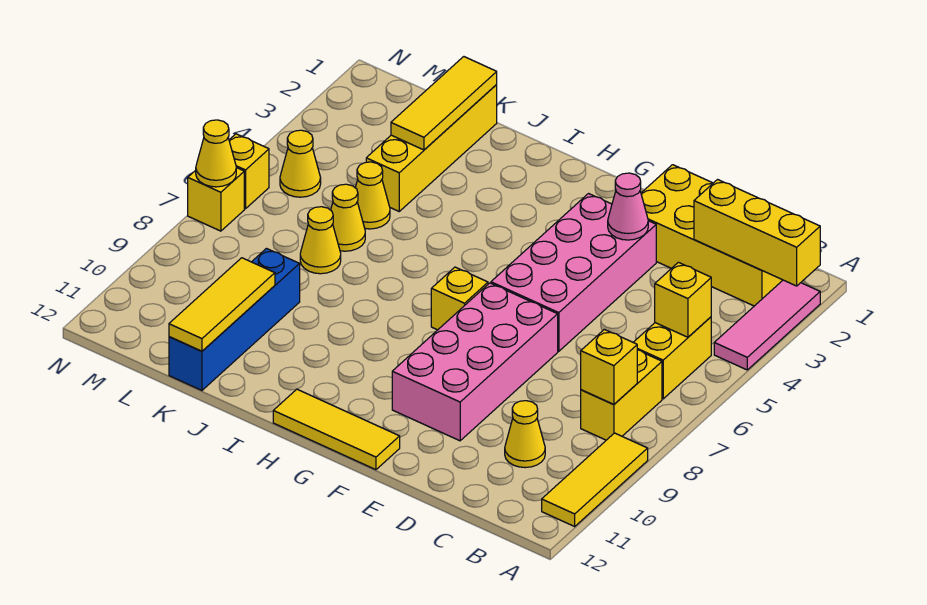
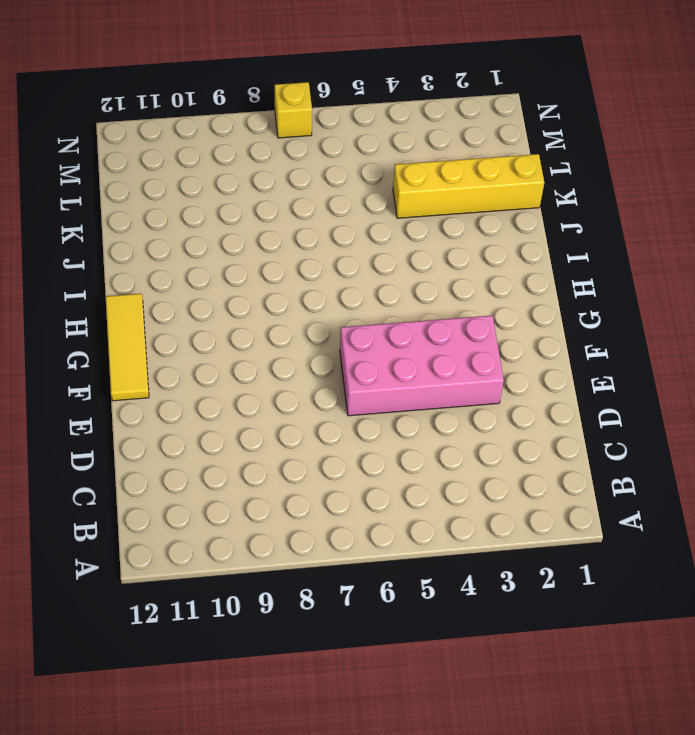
none -> pink 1x3 tile [714,280,820,370]
none -> yellow 1x3 tile [542,433,648,526]
none -> yellow 2x4 brick [641,165,783,306]

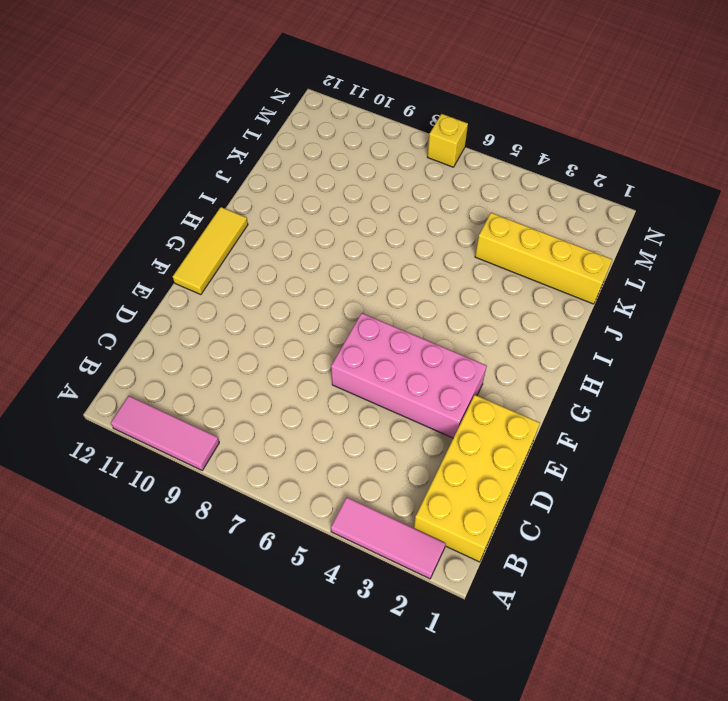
pink 1x3 tile [111,396,219,470] -> yellow 1x3 tile [542,433,648,526]
none -> yellow 1x2 brick [633,317,711,399]
none -> yellow 1x2 brick [581,350,662,440]
none -> yellow 1x1 cone [505,401,545,468]

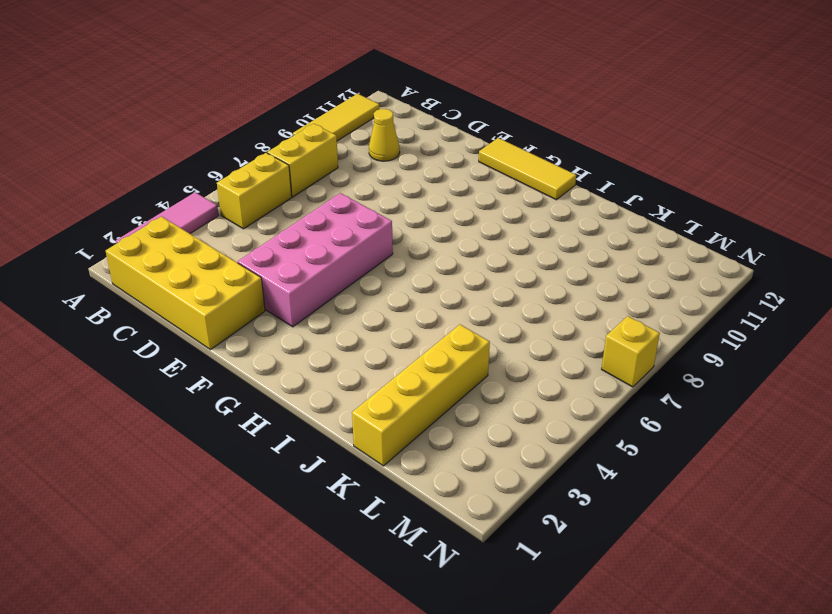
none -> pink 2x4 brick [392,283,558,441]
none -> yellow 1x1 brick [431,267,488,330]
none -> yellow 1x1 cone [355,162,390,229]

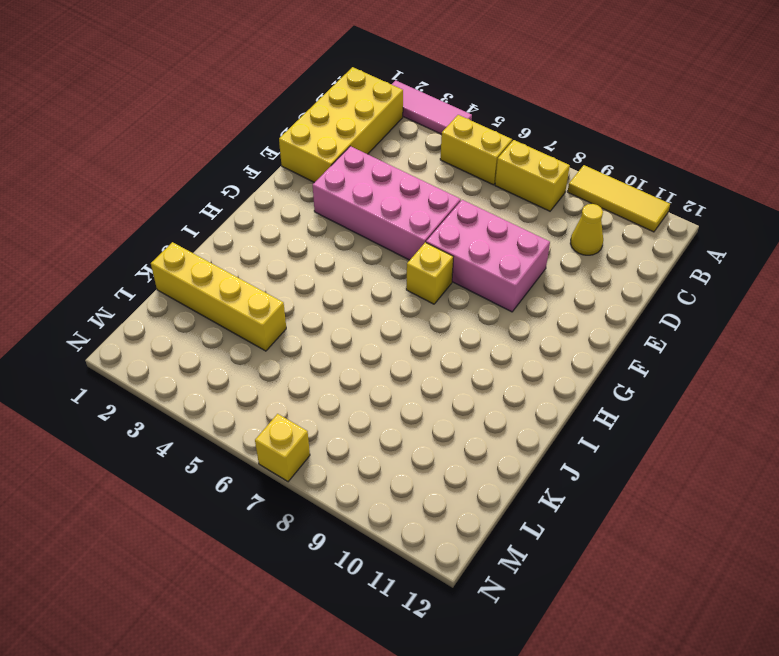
pink 2x3 brick [426,200,550,312] -> pink 2x4 brick [392,283,558,441]
none -> yellow 1x3 tile [273,389,400,470]
none -> yellow 1x1 cone [355,162,390,229]
none -> yellow 1x1 cone [331,184,365,251]

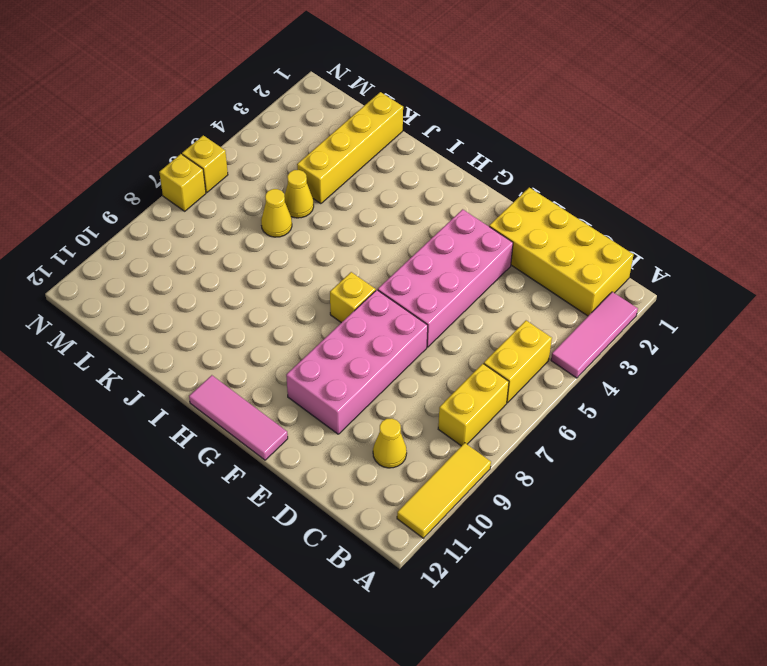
pink 1x3 tile [189,375,288,460] -> yellow 1x3 tile [273,389,400,470]
none -> yellow 1x1 cone [300,207,341,274]
none -> blue 1x4 brick [169,249,300,390]
none -> yellow 1x1 cone [280,130,321,197]

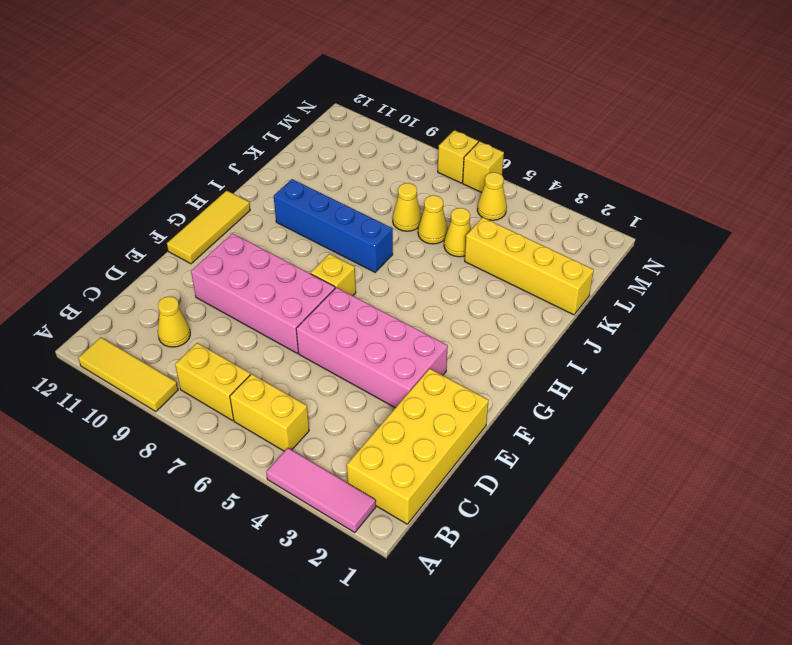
blue 1x4 brick [274,179,393,272] -> blue 1x4 brick moved to [169,249,300,390]
none -> yellow 1x3 brick [694,180,820,286]
none -> yellow 1x1 brick [655,262,711,337]
none -> yellow 1x1 brick [581,329,637,405]

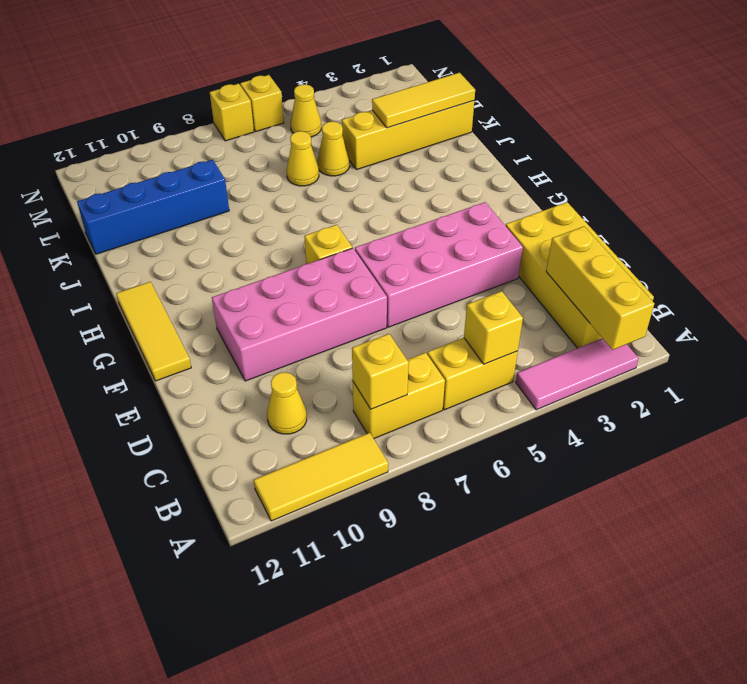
none -> yellow 1x1 cone [300,207,341,274]
none -> pink 1x1 cone [608,173,648,240]
none -> yellow 1x3 tile [169,258,275,351]

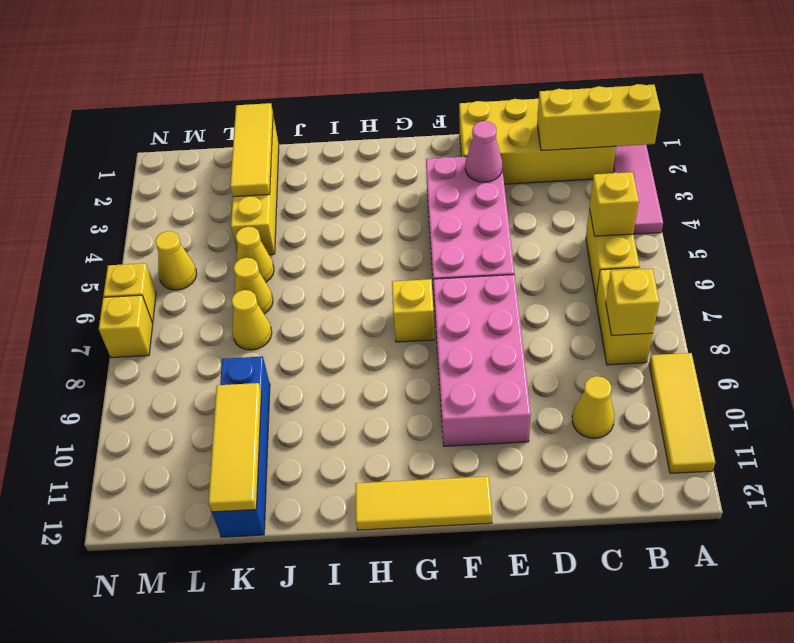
none -> yellow 1x1 cone [196,120,236,187]

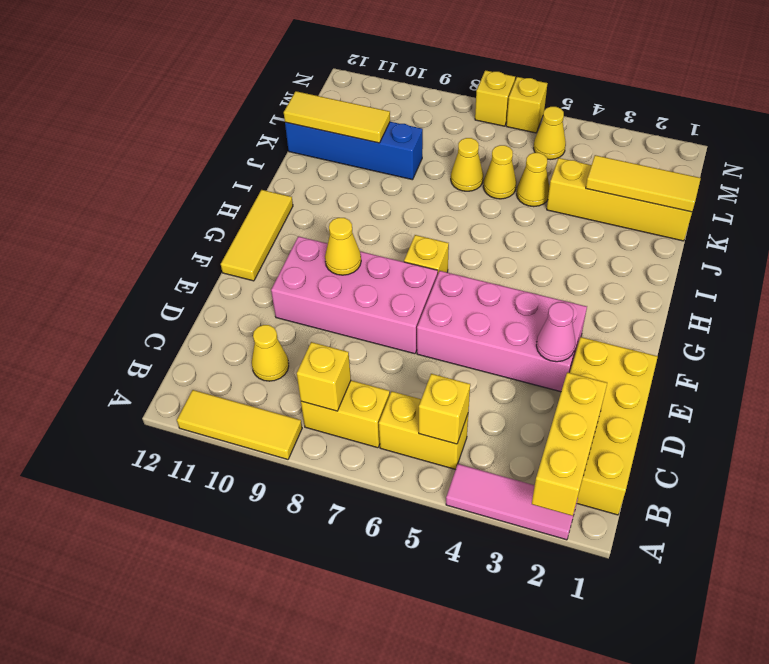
yellow 1x1 cone [325,218,361,275] -> yellow 1x1 cone moved to [196,120,236,187]

